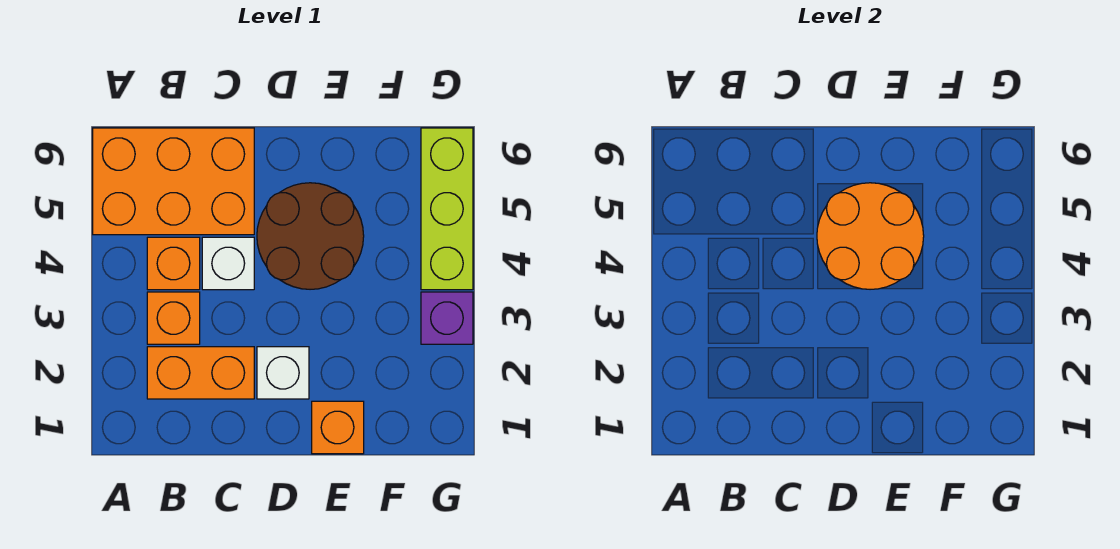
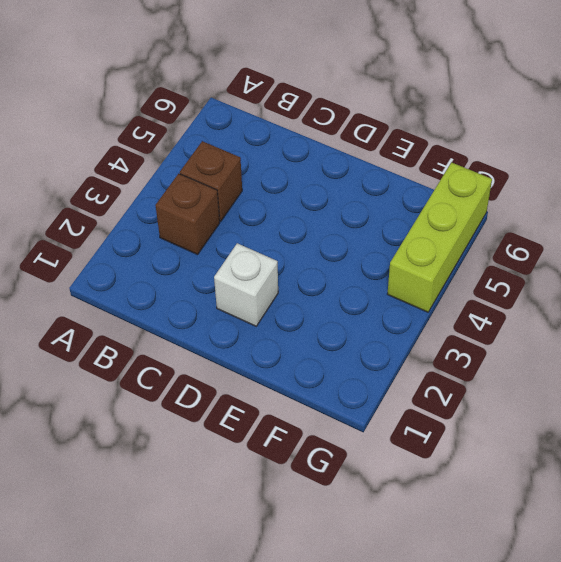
brown 1x1 brick [155,174,220,255] -> orange 1x1 brick [147,292,200,344]
brown 1x1 brick [180,141,242,221] -> orange 1x1 brick [147,237,200,290]
none -> orange 2x3 brick [93,128,254,235]
none -> orange 1x2 brick [147,347,254,399]

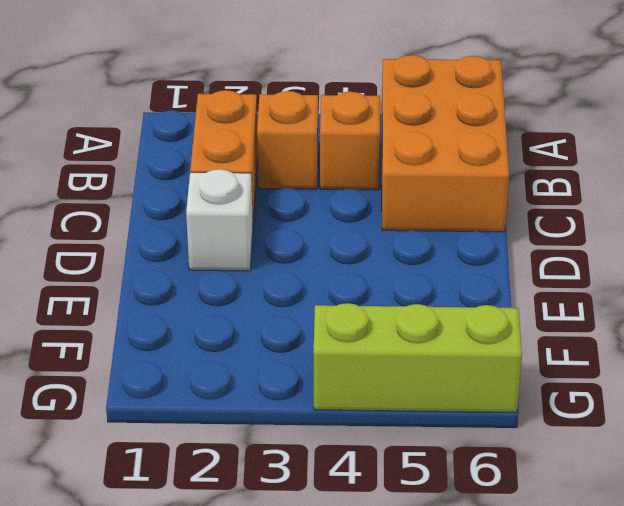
none -> white 1x1 brick [202,237,254,290]
none -> brown 2x2 round brick [257,183,364,289]

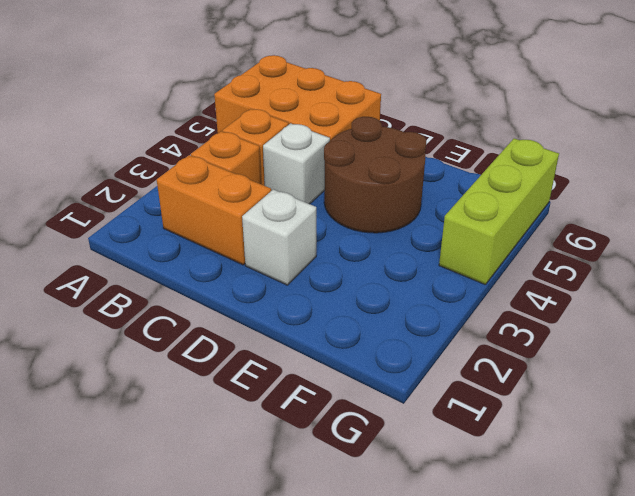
none -> orange 1x1 brick [312,401,364,454]
none -> purple 1x1 brick [421,292,473,344]

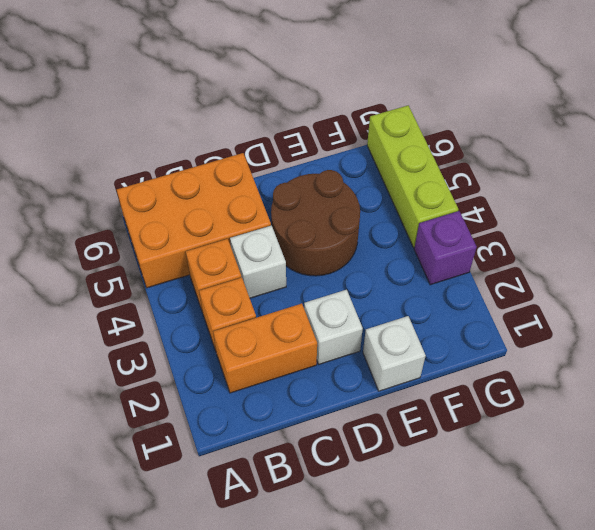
white 1x1 brick [363,316,426,391] -> orange 1x1 brick [312,401,364,454]
none -> orange 2x2 round brick [817,183,924,289]

